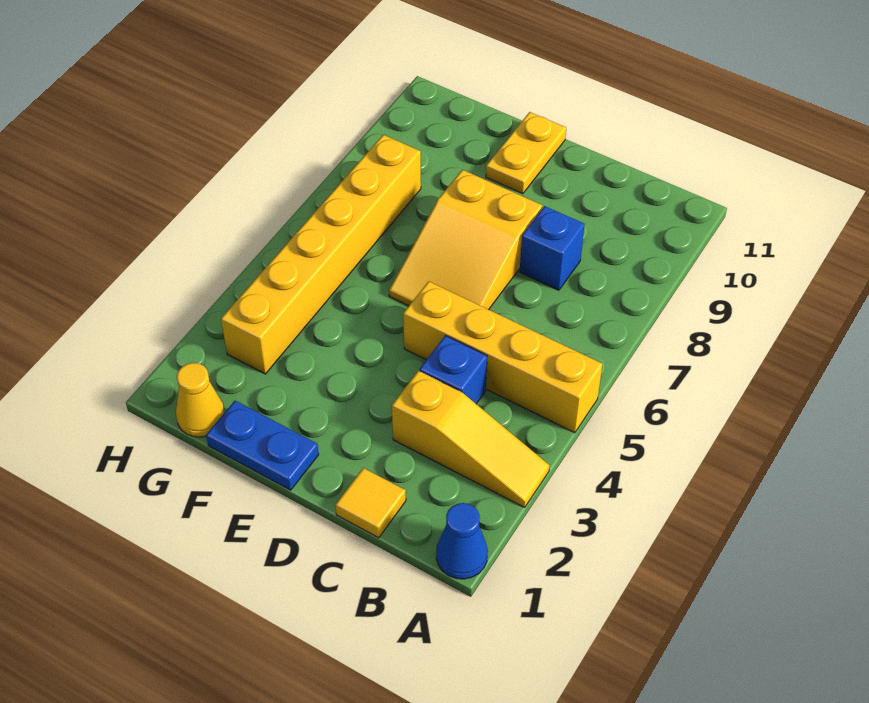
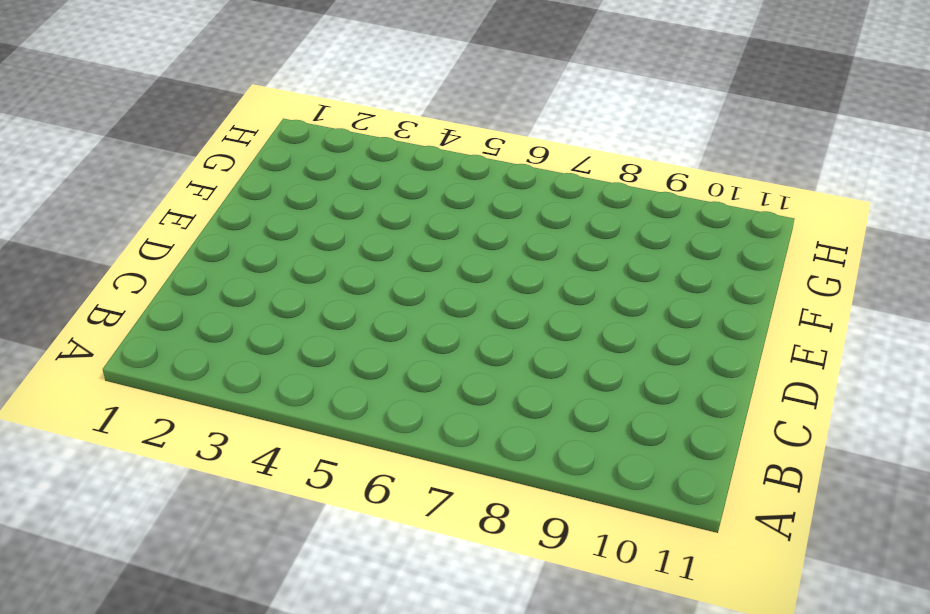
none -> blue 1x1 cone [436,503,488,579]
none -> yellow 1x3 slope [392,371,550,507]

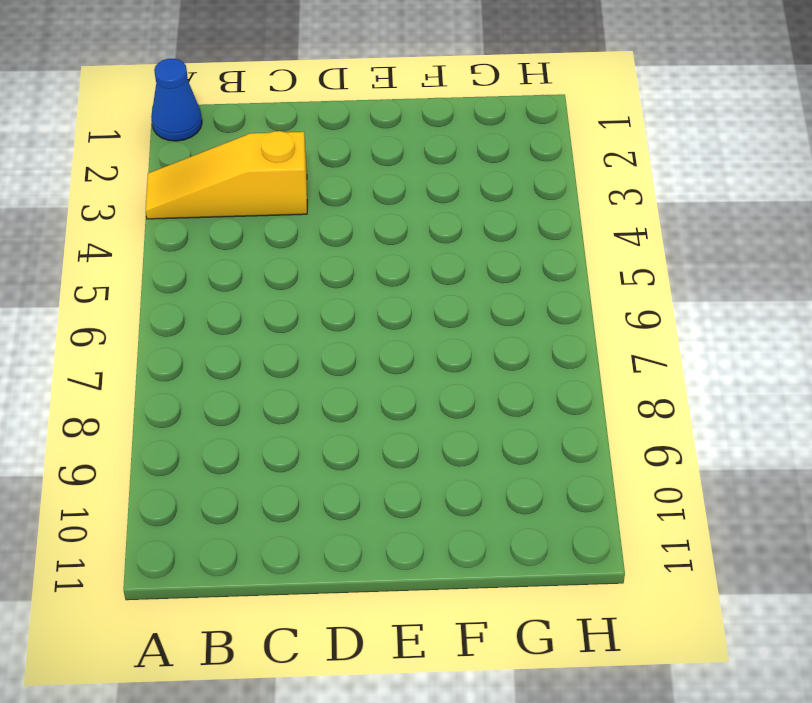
none -> yellow 1x4 brick [403,281,603,433]
none -> yellow 1x1 tile [336,468,406,538]

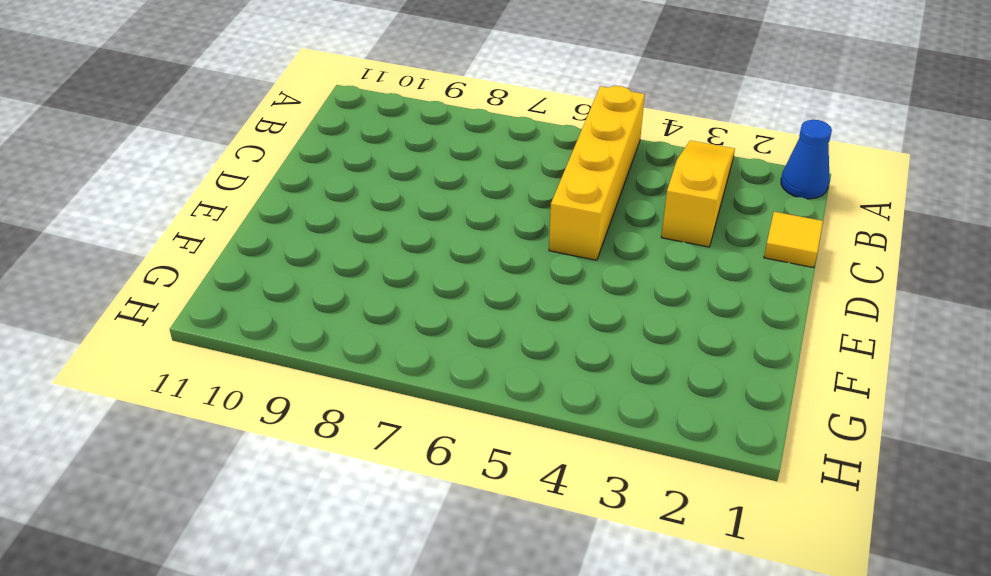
none -> blue 1x1 brick [420,336,487,404]
none -> blue 1x1 brick [520,206,585,290]

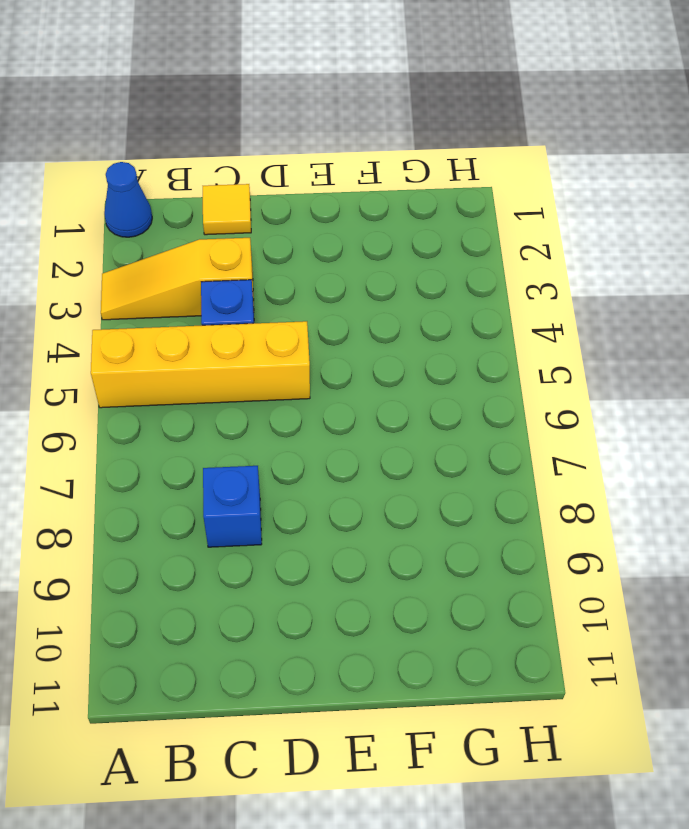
none -> yellow 2x3 slope [389,170,542,310]
none -> blue 1x2 plate [206,401,319,490]

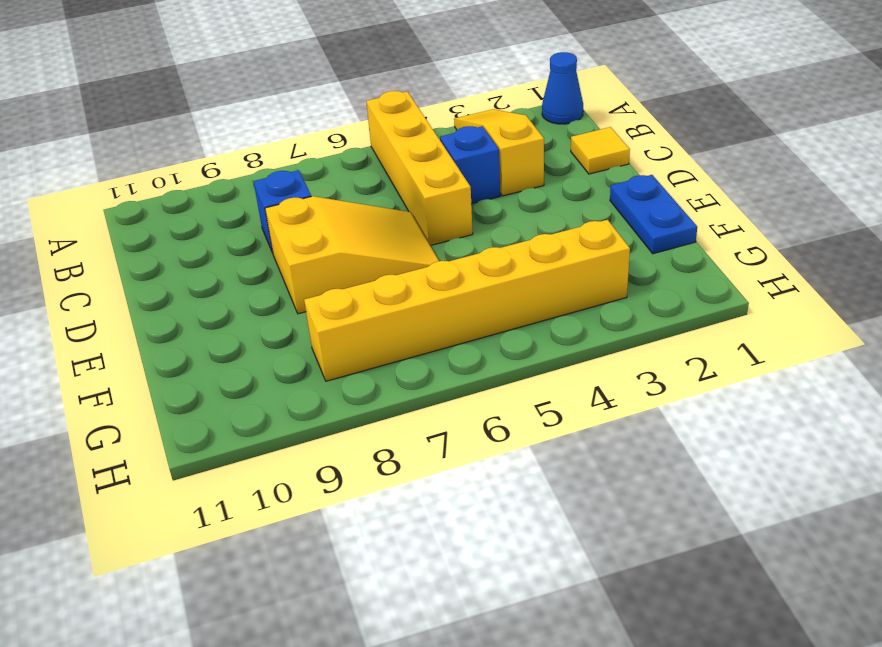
none -> yellow 1x2 plate [486,112,566,194]
none -> yellow 1x1 cone [176,363,225,437]

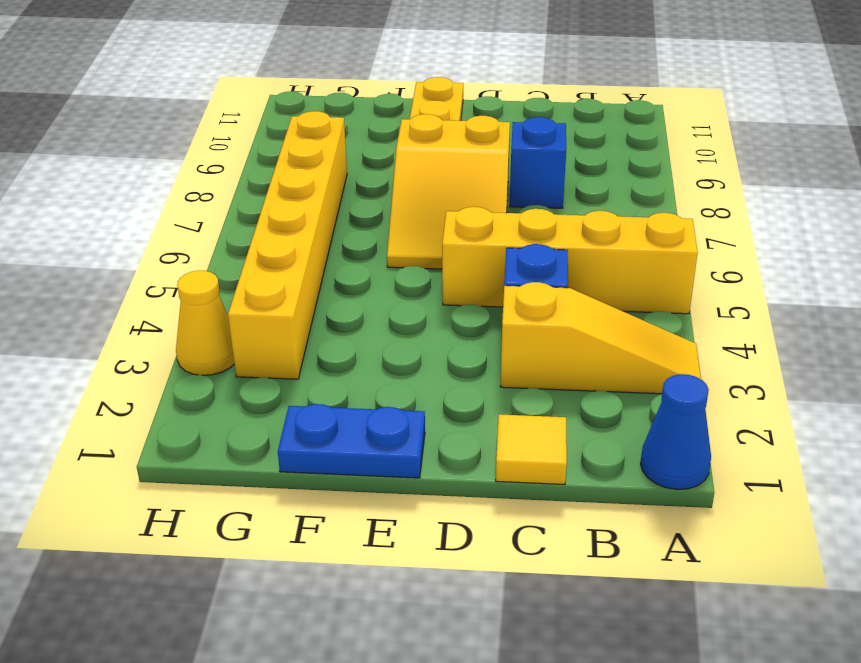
yellow 1x1 cone [176,271,234,375] -> yellow 1x1 cone moved to [176,363,225,437]

